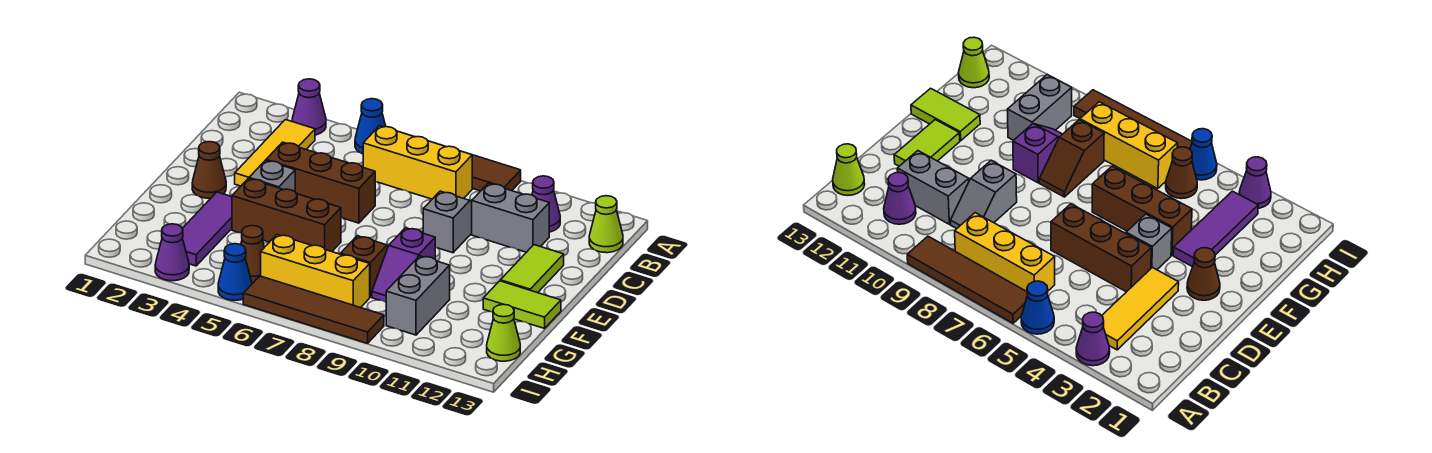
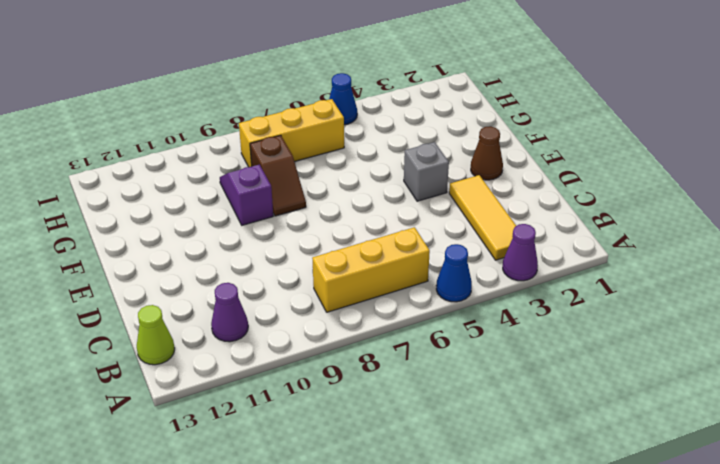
none -> brown 1x4 tile [472,155,521,191]
none -> grey 1x2 slope [423,191,472,253]
none -> grey 1x2 brick [472,183,549,252]

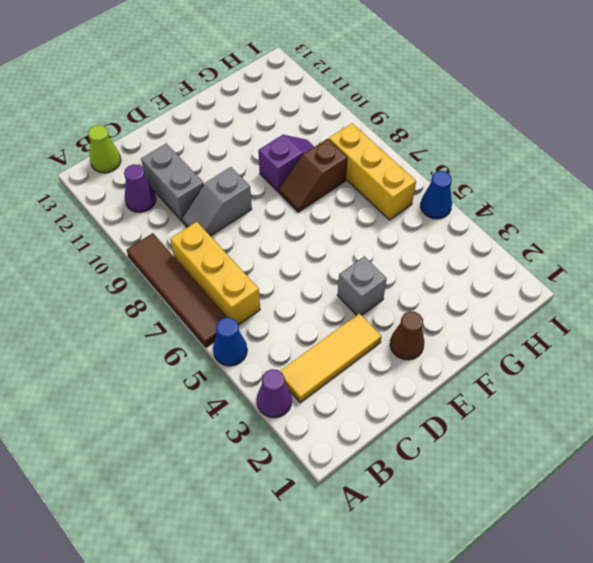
none -> brown 1x3 brick [266,142,375,223]
none -> lime 1x2 tile [500,245,564,293]
none -> purple 1x3 tile [182,192,232,266]

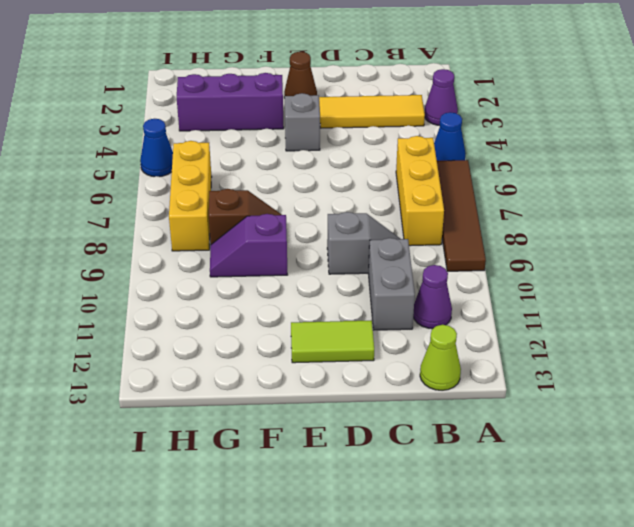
purple 1x3 brick [177,73,284,131] -> purple 1x3 tile [182,192,232,266]
none -> brown 1x3 brick [266,142,375,223]
none -> brown 1x3 brick [232,179,341,252]
none -> lime 1x2 tile [483,281,561,328]

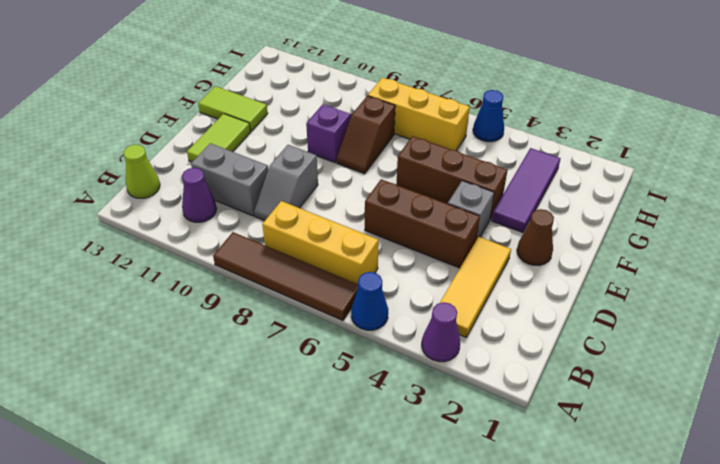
none -> grey 1x2 brick [386,256,450,335]
none -> brown 1x1 cone [241,226,264,282]
none -> lime 1x1 cone [487,304,520,361]

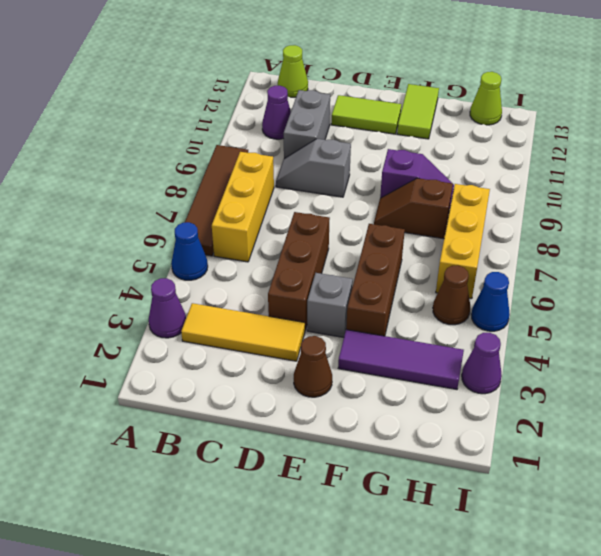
none -> grey 1x2 brick [386,256,450,335]
none -> brown 1x4 tile [243,276,384,343]

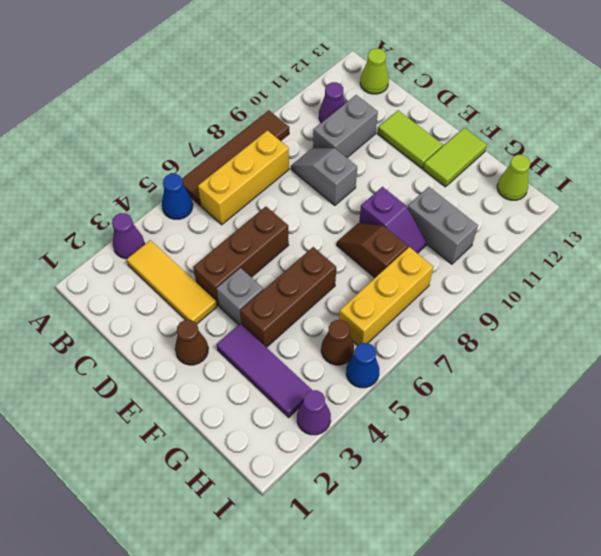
none -> brown 1x4 tile [243,276,384,343]

